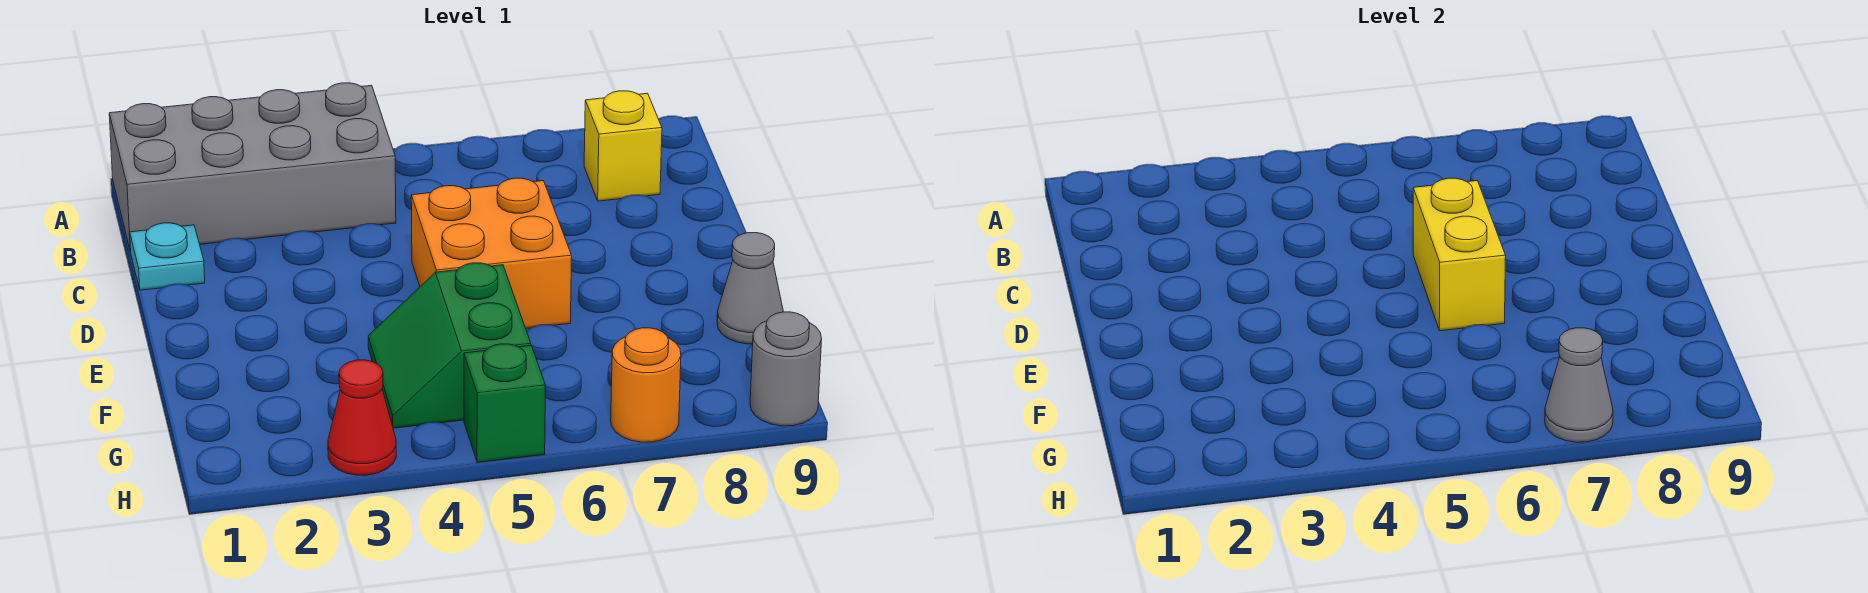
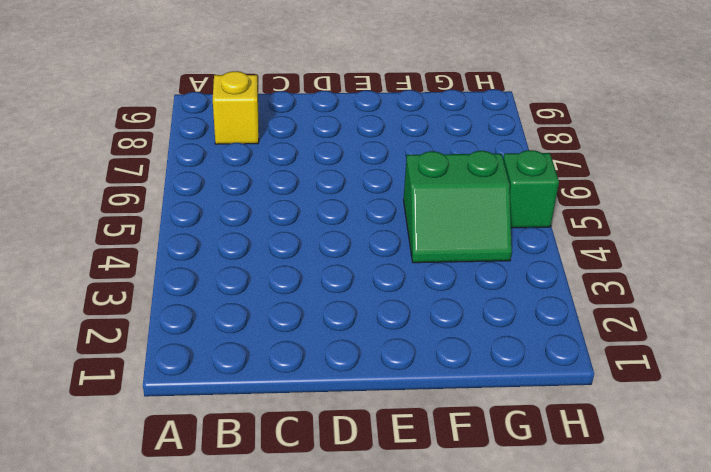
none -> grey 2x4 brick [109,83,396,252]
none -> cyan 1x1 plate [130,223,205,290]
none -> orange 2x2 brick [411,178,572,328]

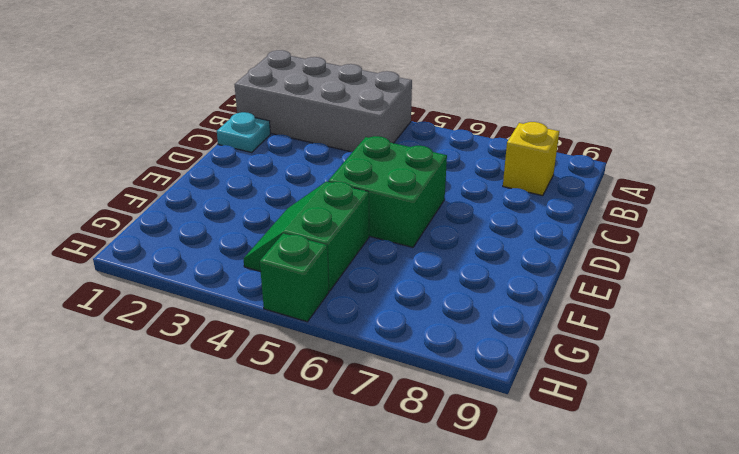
green 2x2 brick [328,136,447,247] -> orange 2x2 brick [411,178,572,328]
none -> grey 1x1 cone [717,233,783,344]
none -> red 1x1 cone [328,360,396,475]
none -> orange 1x1 round brick [611,328,681,442]

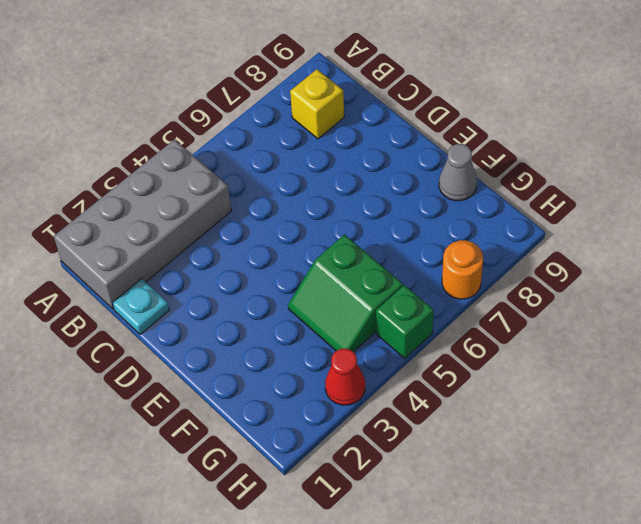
none -> orange 2x2 brick [411,178,572,328]
none -> grey 1x1 round brick [750,312,822,426]
none -> yellow 1x2 brick [1413,178,1506,331]

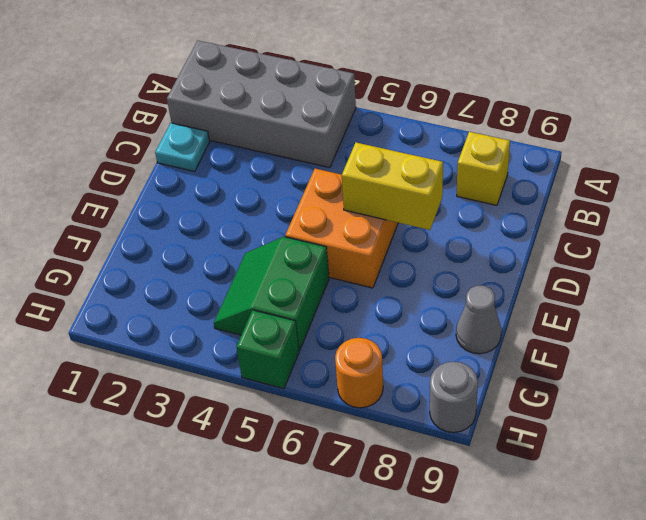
yellow 1x2 brick [342,142,443,230] -> yellow 1x2 brick turned to [1413,178,1506,331]
none -> red 1x1 cone [328,360,396,475]
none -> grey 1x1 cone [1545,328,1613,442]

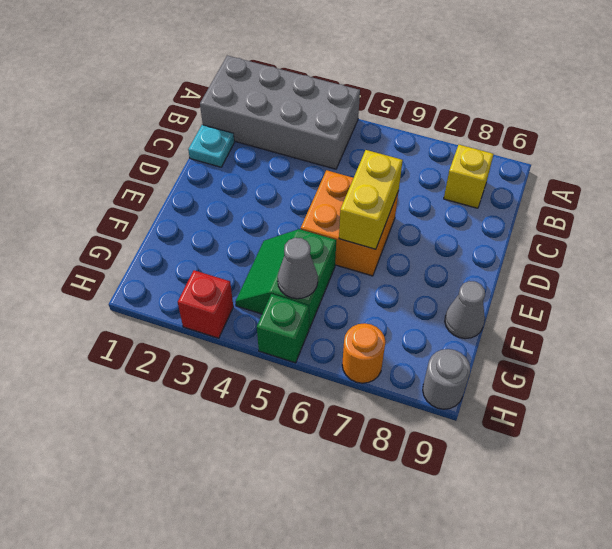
grey 1x1 cone [278,238,318,299] -> grey 1x1 cone moved to [1545,328,1613,442]
red 1x1 brick [178,270,233,338] -> red 1x1 cone [328,360,396,475]

